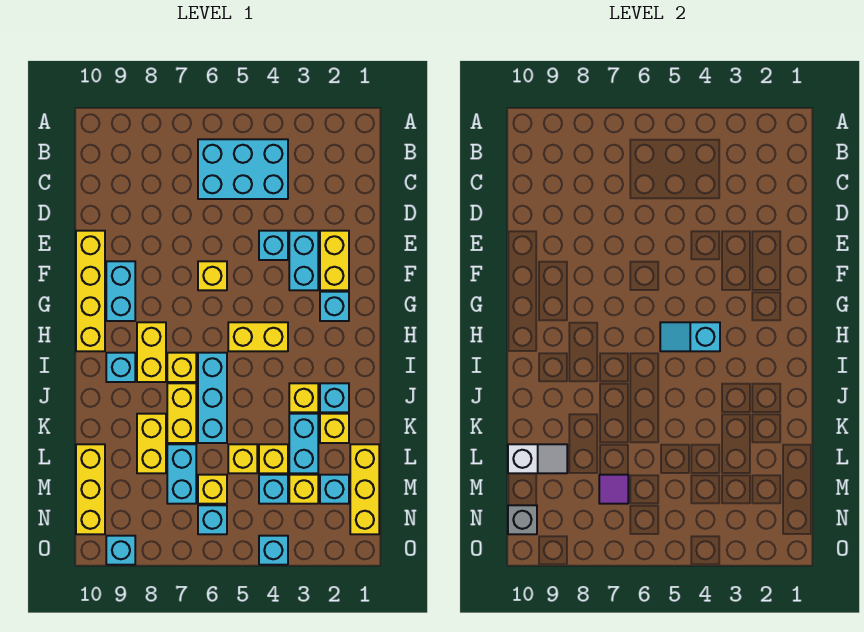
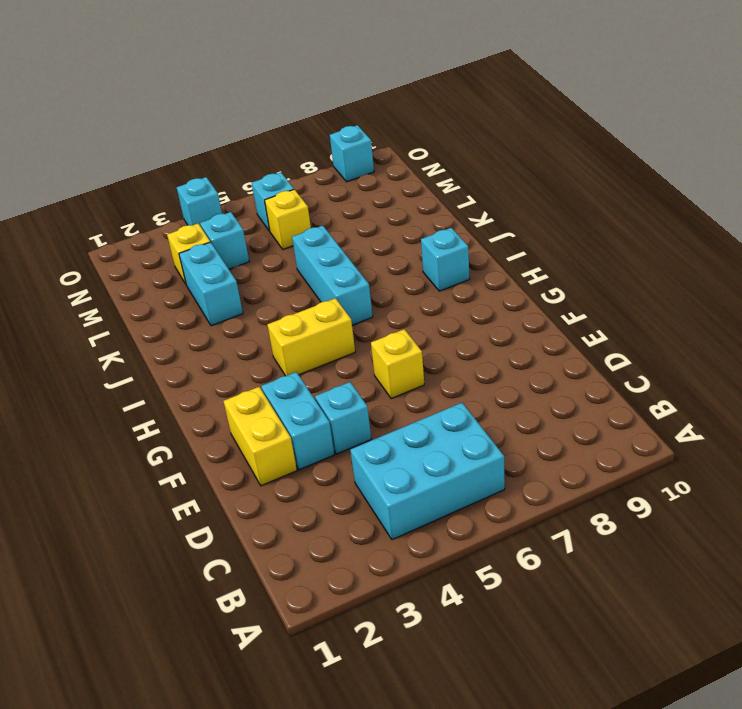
none -> yellow 1x4 brick [76,231,105,351]
none -> cyan 1x2 brick [106,261,135,321]
none -> cyan 1x1 brick [320,292,349,321]
none -> yellow 1x2 brick [137,322,166,382]

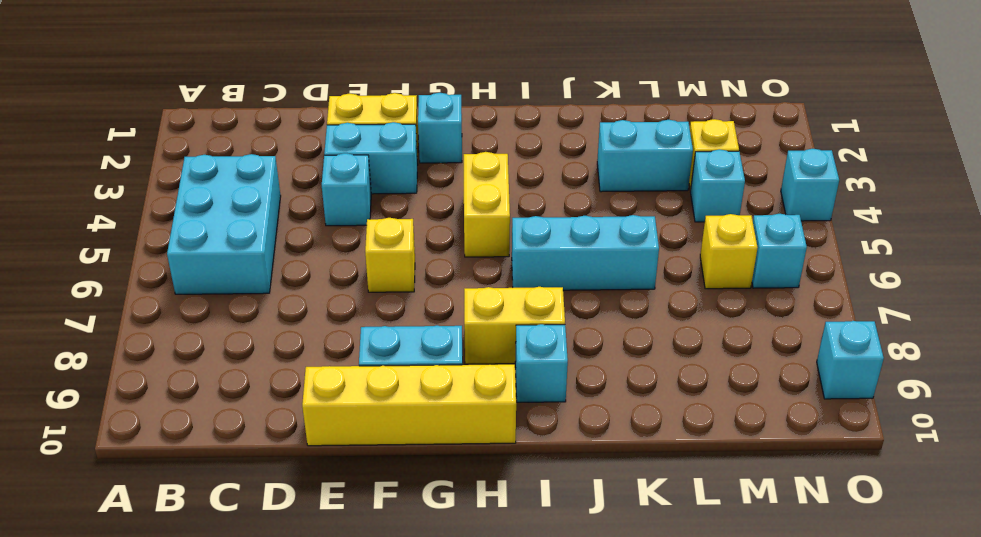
none -> yellow 1x1 brick [167,353,196,382]
none -> cyan 1x1 brick [320,383,349,412]
none -> yellow 1x1 brick [289,383,318,412]
none -> yellow 1x2 brick [167,383,196,443]

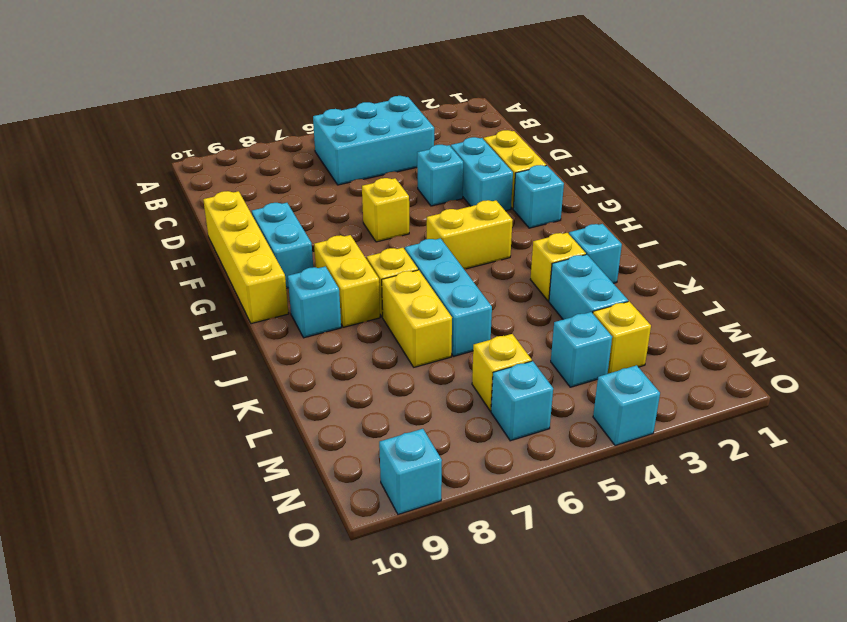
none -> yellow 1x1 brick [320,414,349,443]
none -> yellow 1x2 brick [137,414,166,473]
none -> yellow 1x3 brick [350,444,379,534]
none -> yellow 1x1 brick [259,444,288,473]

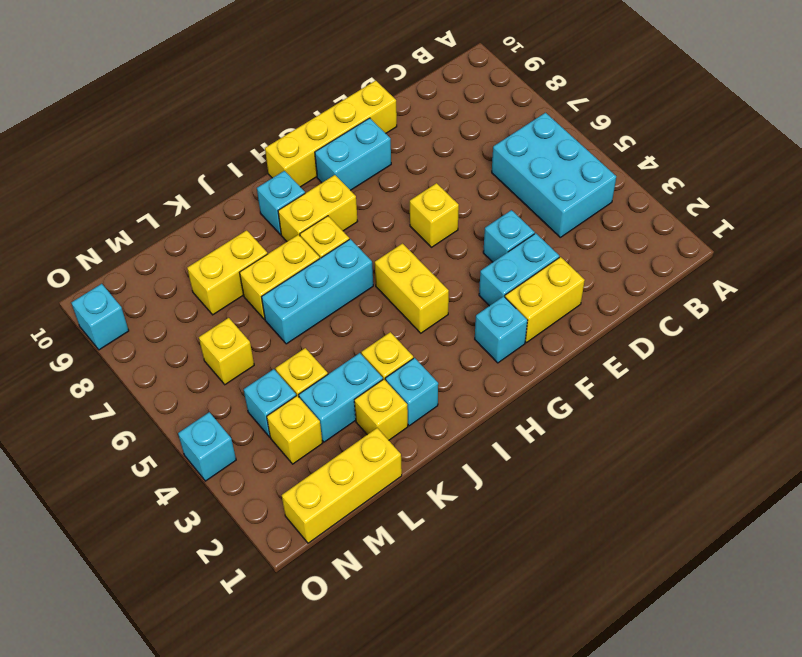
none -> yellow 1x1 brick [228,444,257,473]
none -> cyan 1x2 brick [167,444,196,504]
none -> yellow 1x3 brick [76,444,105,534]
none -> cyan 1x1 brick [320,475,349,504]

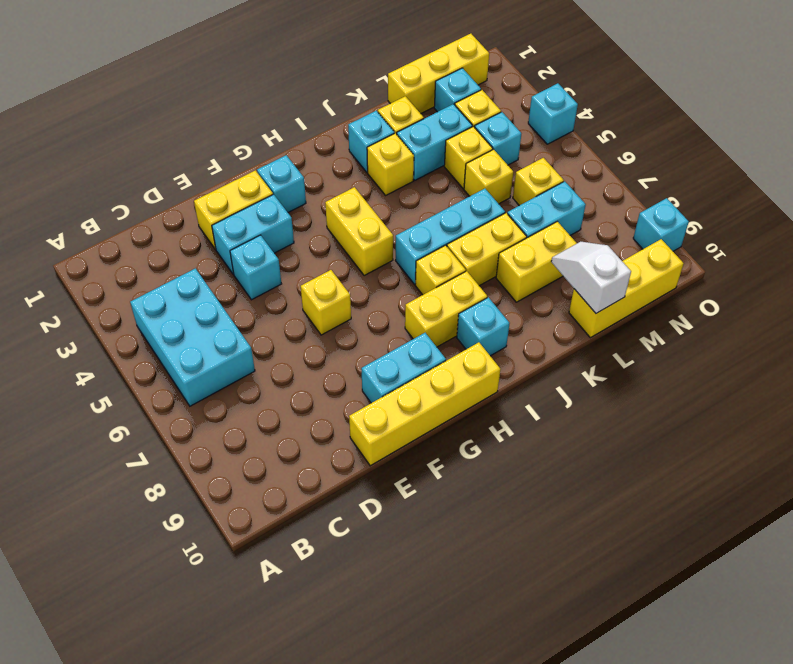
none -> cyan 1x1 brick [198,505,227,534]
none -> cyan 1x2 slope [660,322,720,351]
none -> purple 1x1 tile [599,475,628,504]
none -> grey 1x1 brick [508,505,537,534]

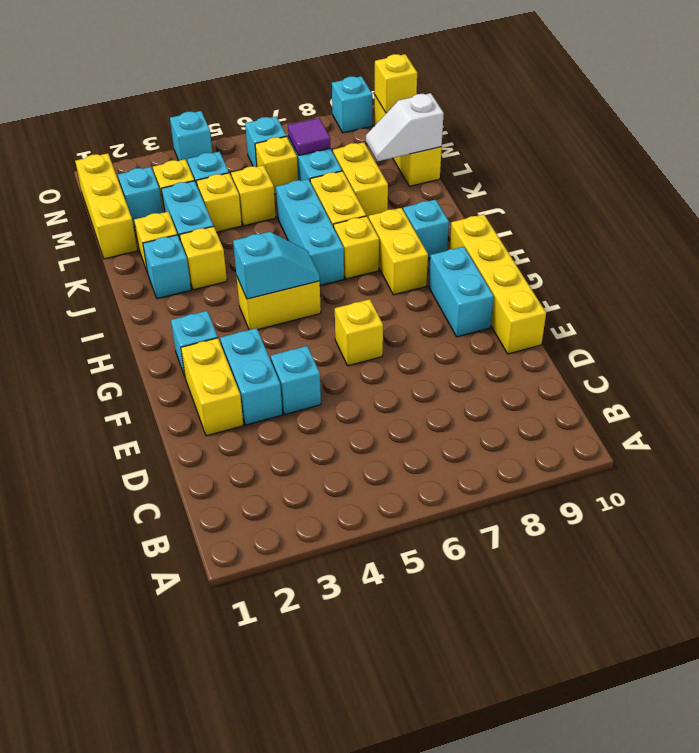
yellow 1x1 brick [375,54,417,113] -> grey 1x1 brick [508,505,537,534]
none -> cyan 2x3 brick [198,139,288,199]

